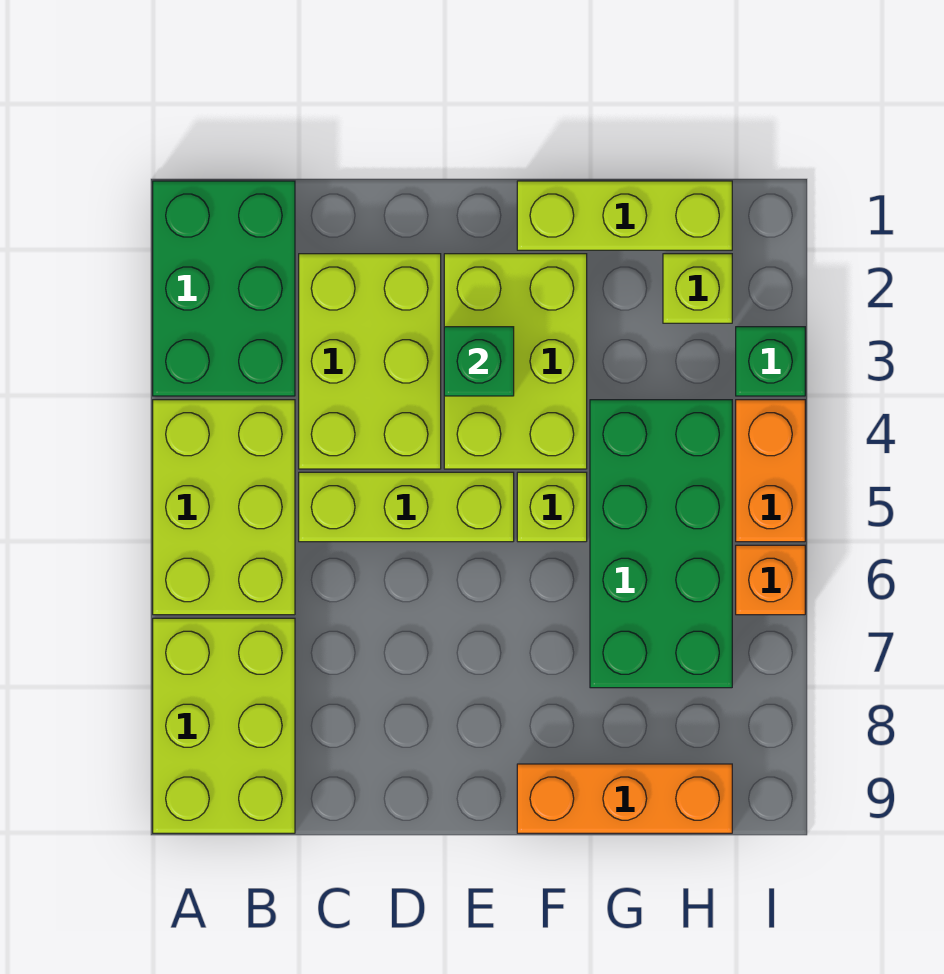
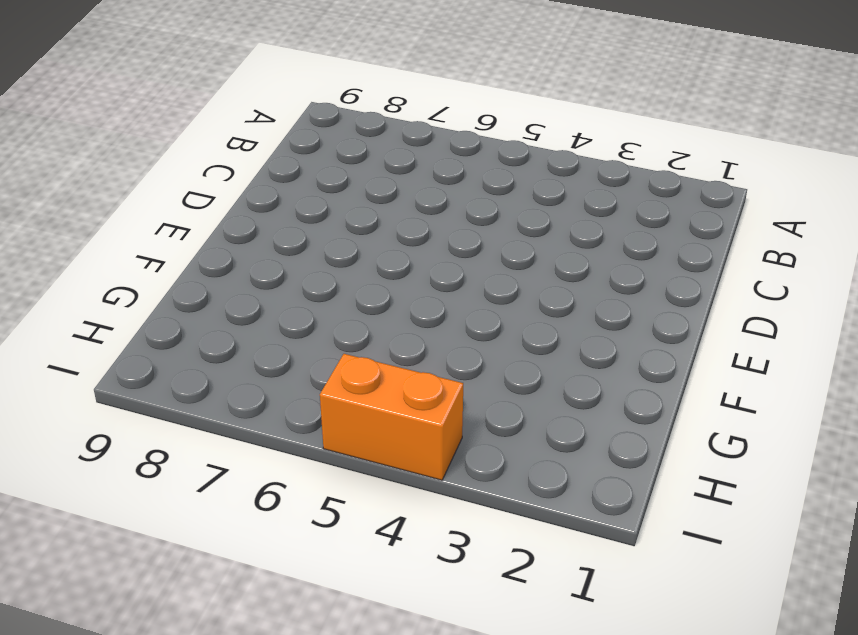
none -> green 2x3 brick [153,181,295,396]
none -> lime 2x3 brick [153,400,295,615]
none -> lime 2x3 brick [153,618,295,833]

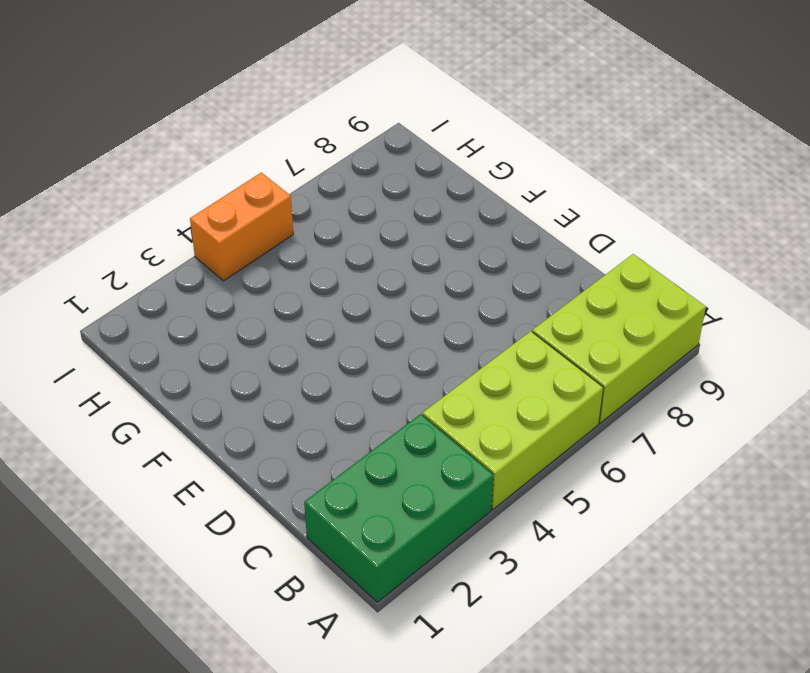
none -> lime 2x3 brick [299,254,441,469]
none -> lime 1x3 brick [299,472,514,542]
none -> lime 2x3 brick [444,254,587,469]

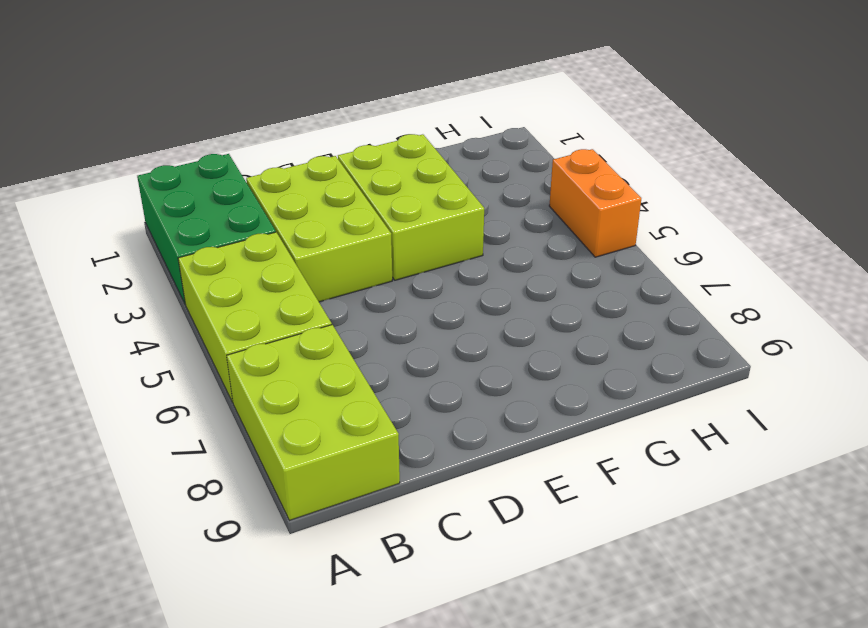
none -> lime 1x3 brick [299,472,514,542]
none -> lime 1x3 brick [517,181,732,250]
none -> lime 1x1 brick [517,472,587,542]

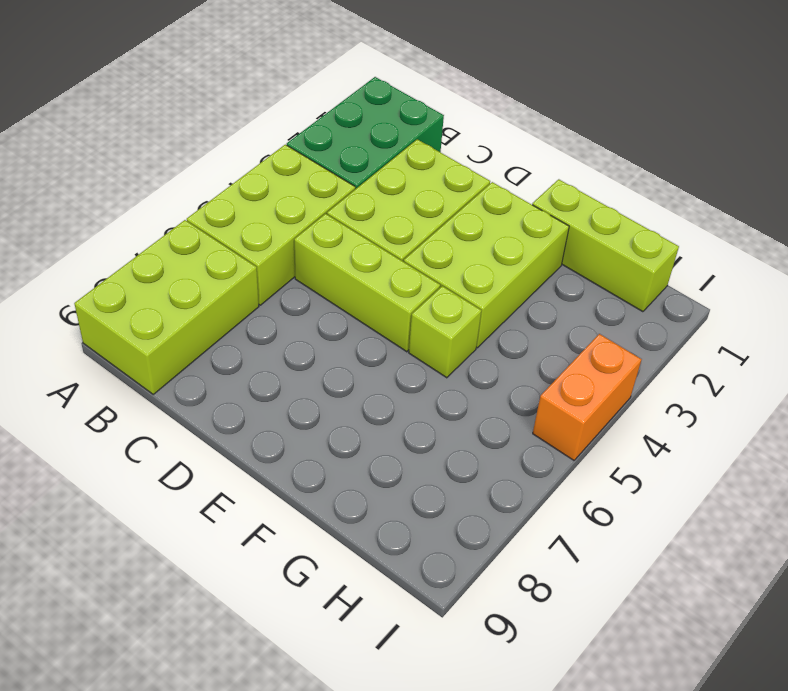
none -> orange 1x3 brick [517,764,732,833]
none -> green 2x4 brick [590,400,732,688]
none -> lime 1x1 brick [663,254,732,323]

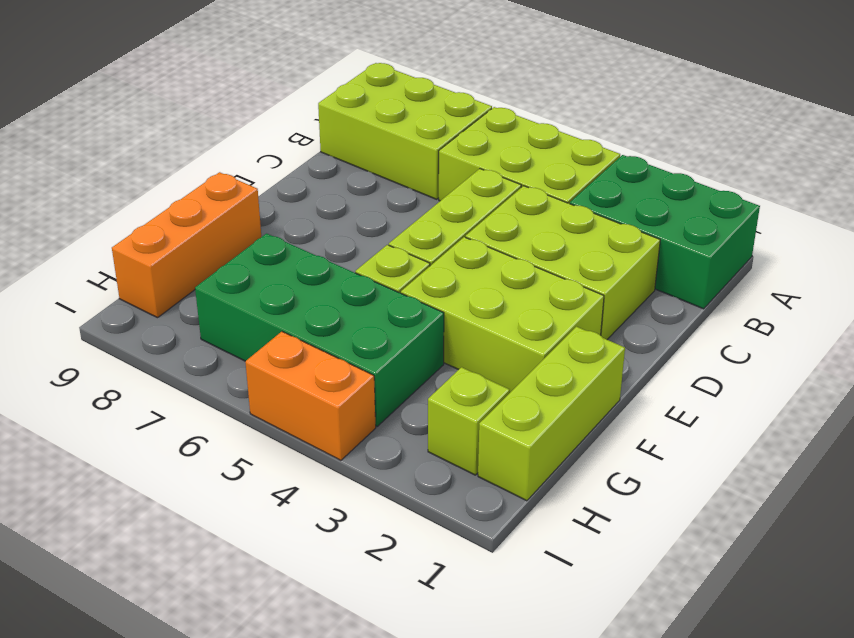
none -> green 1x1 brick [736,327,805,396]
none -> orange 1x1 brick [736,545,805,615]
none -> green 1x1 brick [444,327,514,396]

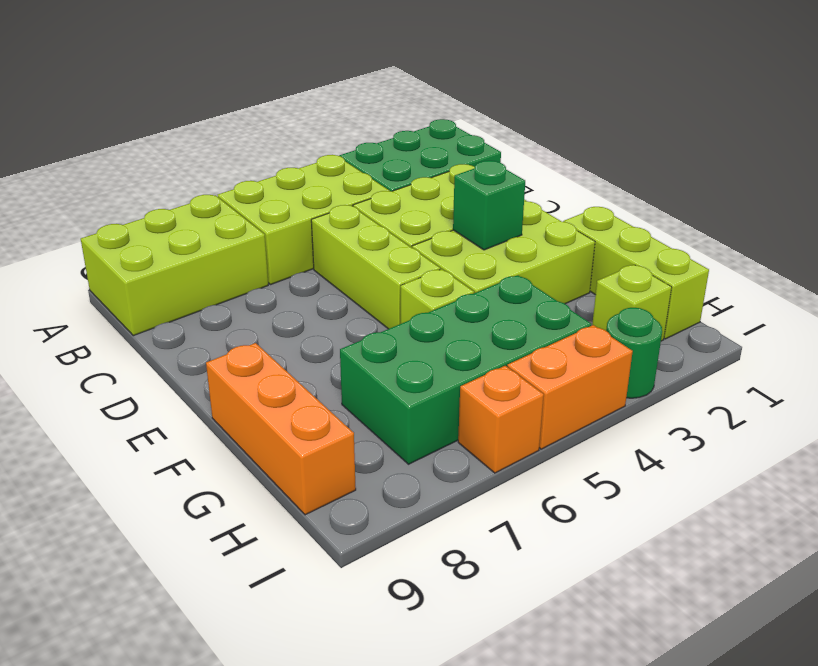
green 1x1 round brick [606,308,662,398] -> green 1x1 brick [736,327,805,396]

